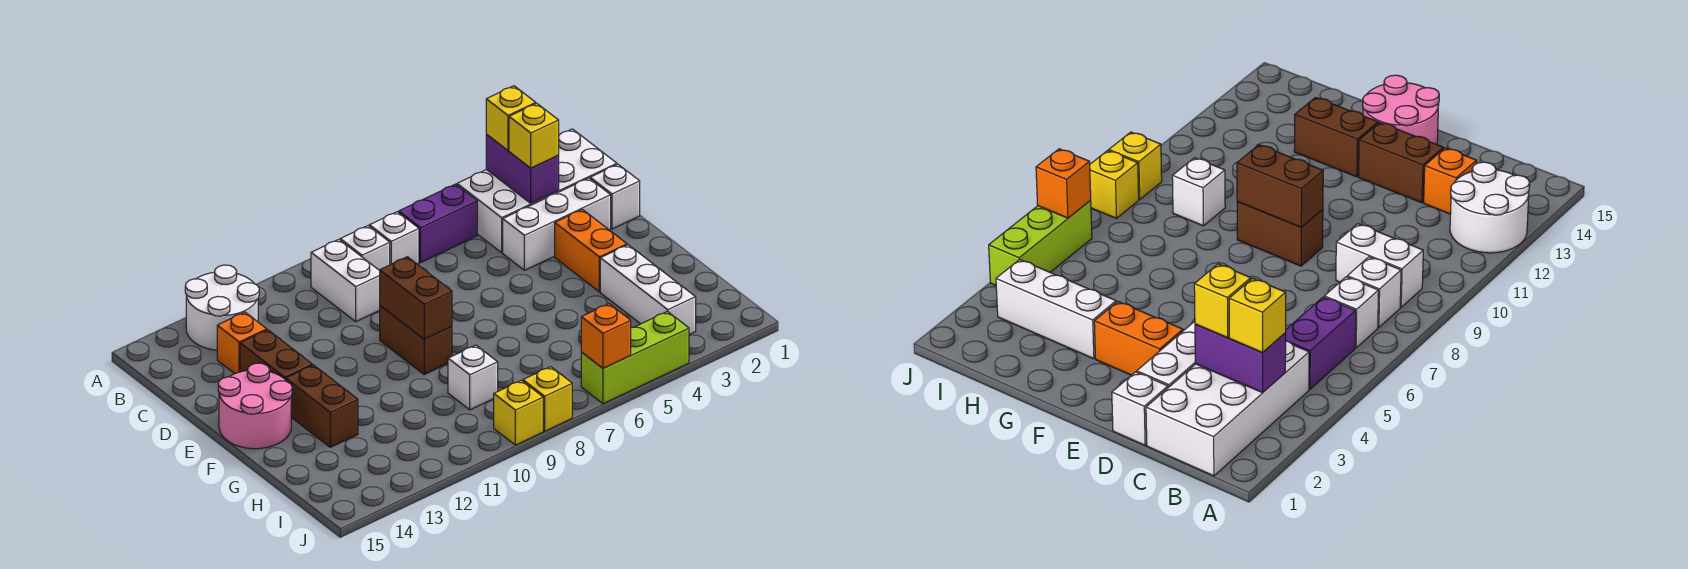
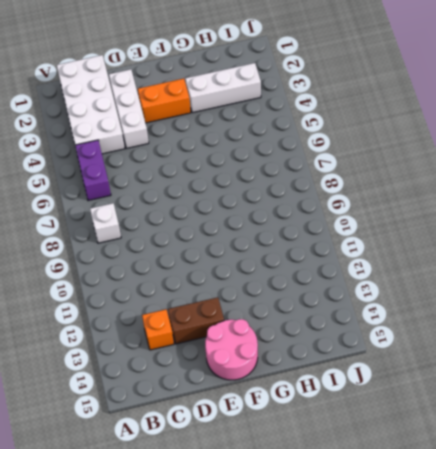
none -> white 2x2 round brick [185,265,259,350]
none -> white 1x1 brick [369,212,419,265]
none -> white 1x2 brick [311,239,380,321]

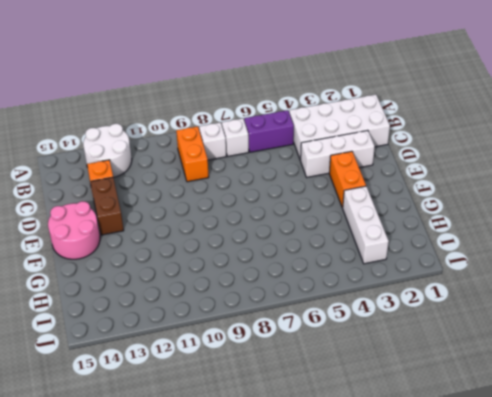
orange 1x2 brick [176,126,209,182] -> white 1x2 brick [311,239,380,321]
none -> white 1x1 brick [590,164,640,229]
none -> brown 1x2 brick [380,306,452,374]
none -> brown 1x2 brick [286,365,358,447]

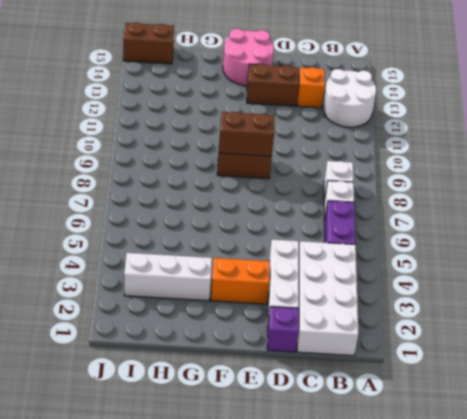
purple 1x1 brick [267,307,299,352] -> white 1x1 brick [590,164,640,229]
brown 1x2 brick [123,22,174,64] -> brown 1x2 brick moved to [286,365,358,447]
none -> white 1x2 brick [311,239,380,321]
none -> white 1x1 brick [448,345,498,410]
none -> lime 1x3 brick [581,311,689,404]

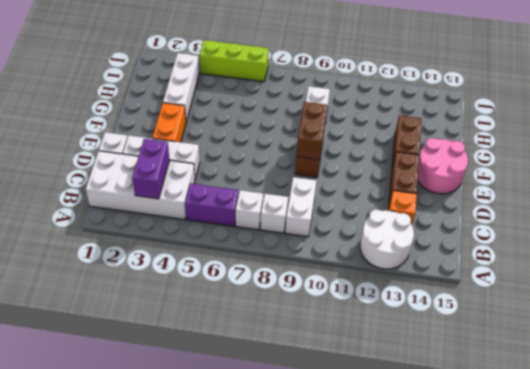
none -> yellow 1x1 brick [523,367,572,431]
none -> yellow 1x1 brick [494,380,543,445]
none -> orange 1x1 brick [581,304,631,368]

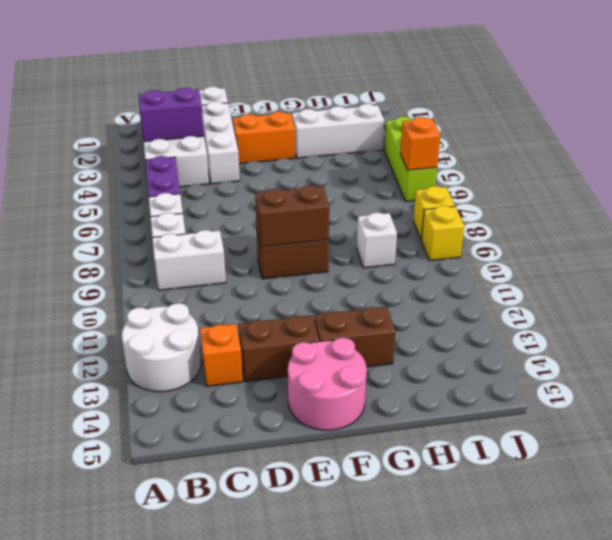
none -> yellow 1x1 brick [486,86,536,150]
none -> yellow 1x1 brick [509,103,559,168]

